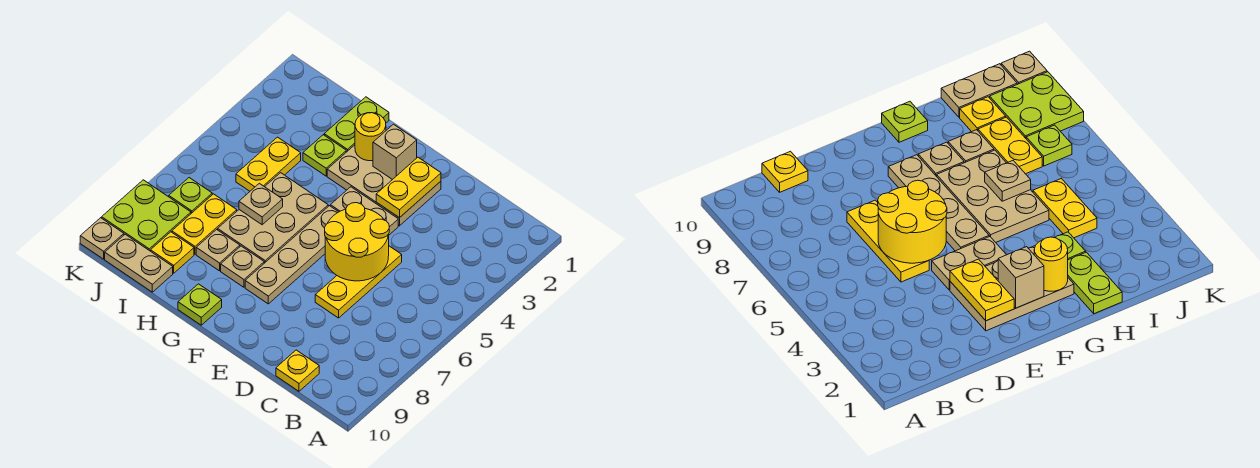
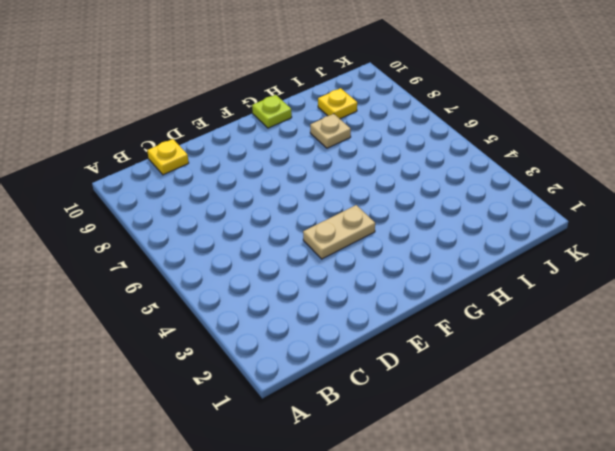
none -> yellow 1x3 plate [315,246,402,318]
none -> tan 2x3 plate [327,145,441,226]
none -> tan 1x4 plate [245,206,338,304]

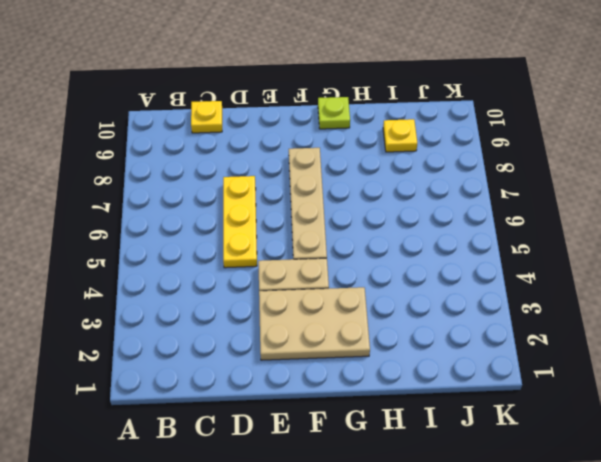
none -> tan 2x3 plate [218,173,328,263]
none -> tan 1x1 plate [221,246,264,287]
none -> lime 1x2 plate [324,97,389,152]

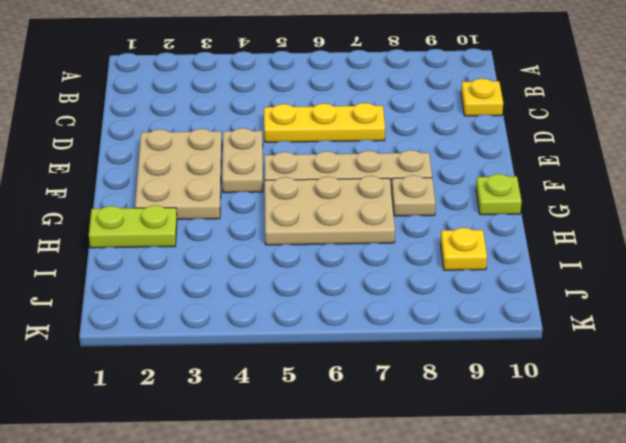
none -> lime 1x1 plate [303,135,346,176]
none -> tan 1x1 plate [196,230,240,271]
none -> yellow 1x2 plate [236,137,301,191]

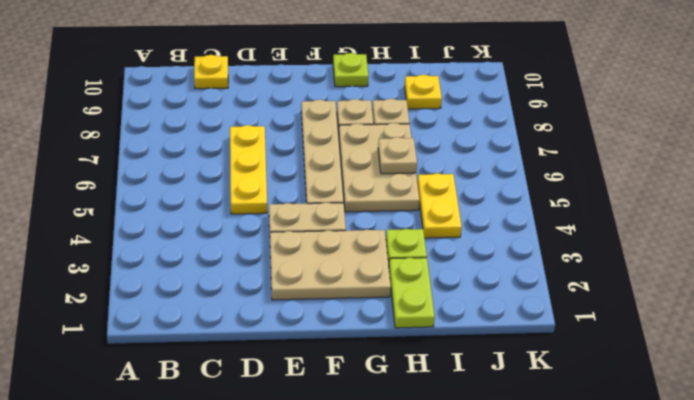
none -> yellow 1x2 plate [172,194,237,254]
none -> tan 1x2 plate [105,234,173,292]
none -> lime 1x1 plate [169,178,212,213]

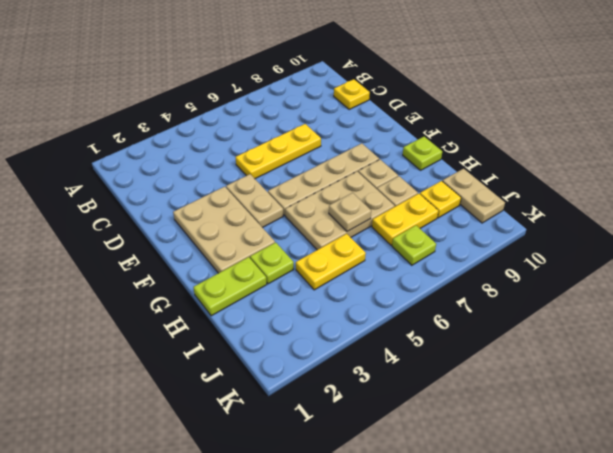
none -> lime 2x2 plate [102,180,191,251]
none -> tan 1x1 plate [80,218,124,259]
none -> yellow 2x2 round brick [325,203,389,281]

